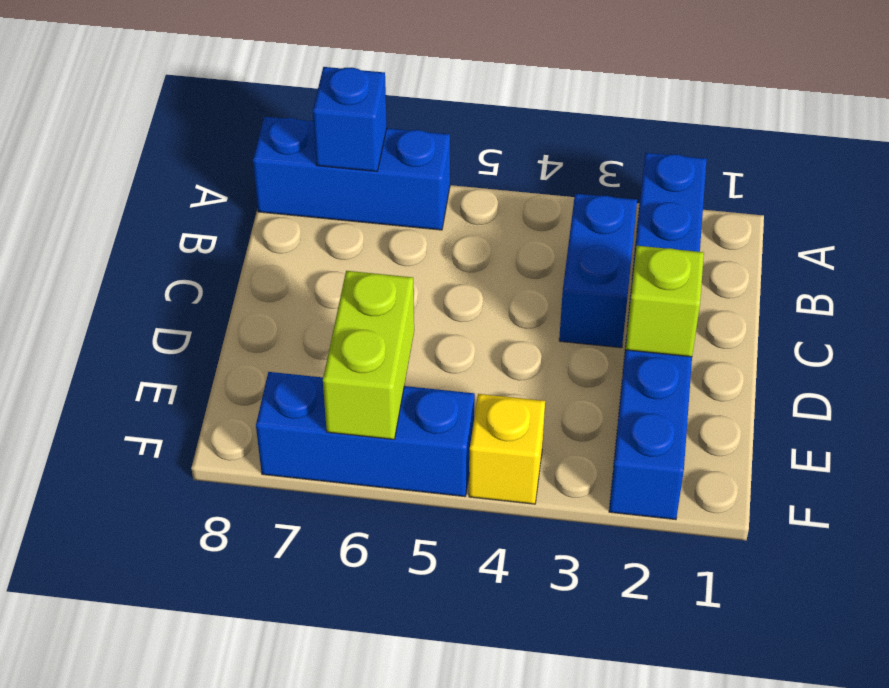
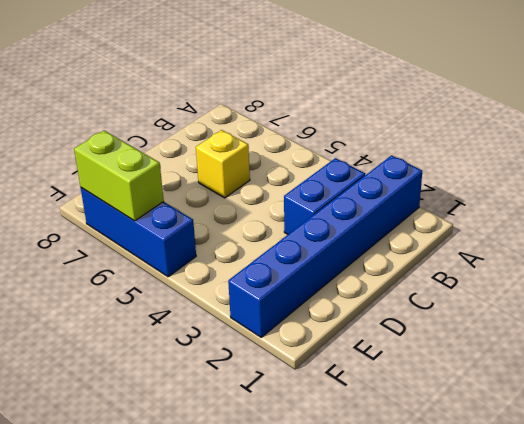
yellow 1x1 brick [196,130,250,198] -> yellow 1x1 brick moved to [469,394,545,504]
lime 1x2 brick [74,131,164,221] -> lime 1x2 brick turned to [323,271,414,439]
none -> blue 1x3 brick [253,117,450,230]
none -> blue 1x1 brick [313,67,387,172]

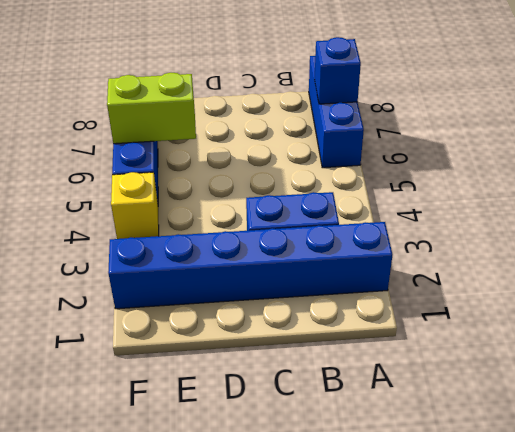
none -> lime 1x1 brick [626,246,704,357]

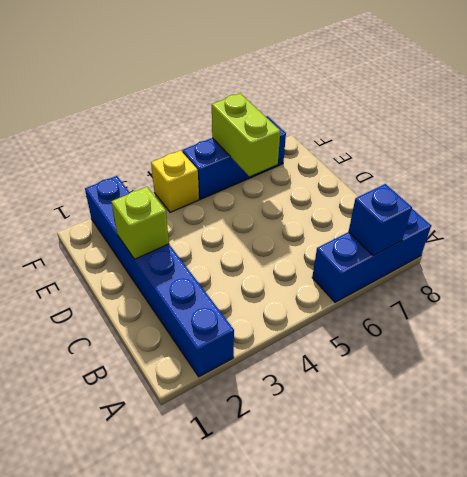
none -> blue 1x2 brick [559,194,637,348]

